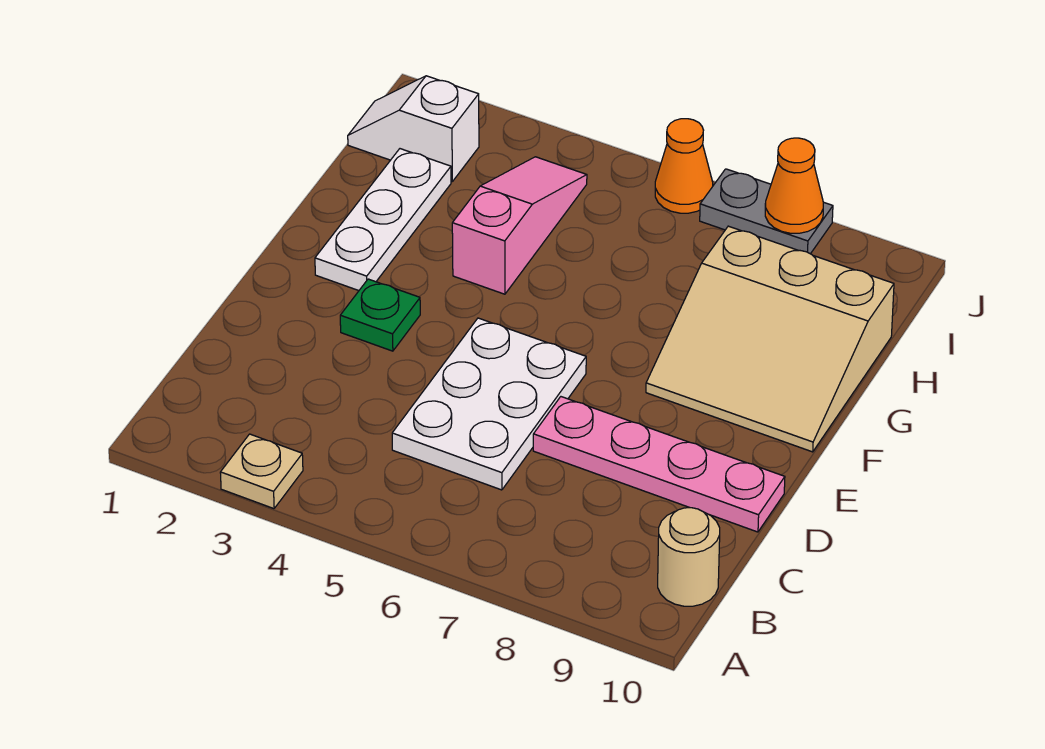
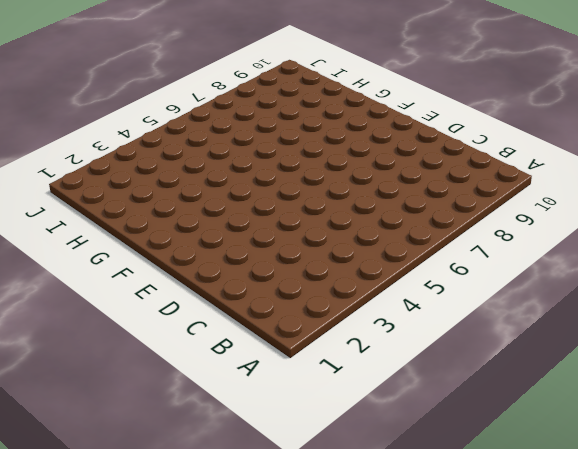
none -> tan 1x1 plate [220,434,303,509]
none -> tan 1x1 round brick [658,508,720,606]
none -> white 2x3 plate [392,318,586,490]

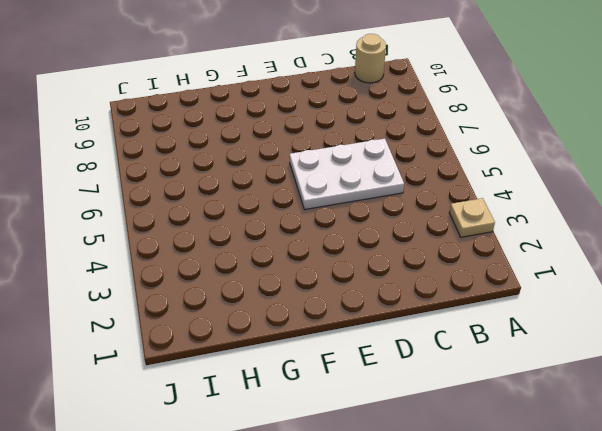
none -> pink 1x4 plate [533,397,785,532]
none -> green 1x1 plate [340,279,420,351]
none -> white 1x3 plate [315,149,451,291]

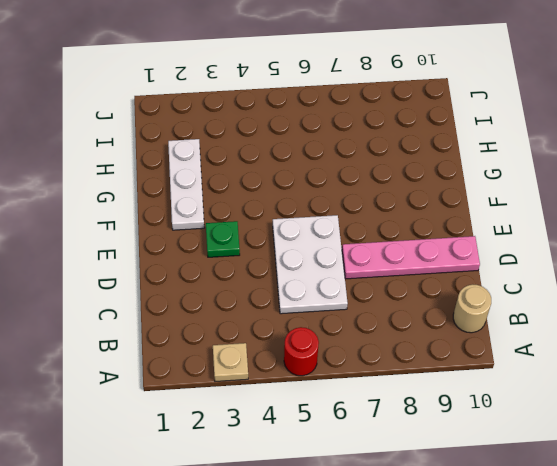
red 1x1 round brick [284,327,319,376] -> none
none -> tan 3x3 slope [646,226,894,452]
none -> pink 1x3 slope [452,157,587,294]
none -> white 1x2 slope [348,76,479,181]

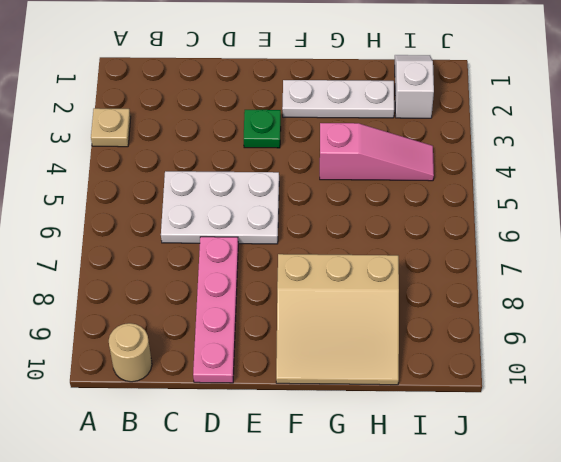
tan 3x3 slope [276,254,399,385] -> tan 3x3 slope turned to [646,226,894,452]
none -> orange 1x1 cone [655,119,713,213]
none -> grey 1x2 plate [700,169,833,254]
none -> orange 1x1 cone [765,138,823,233]

